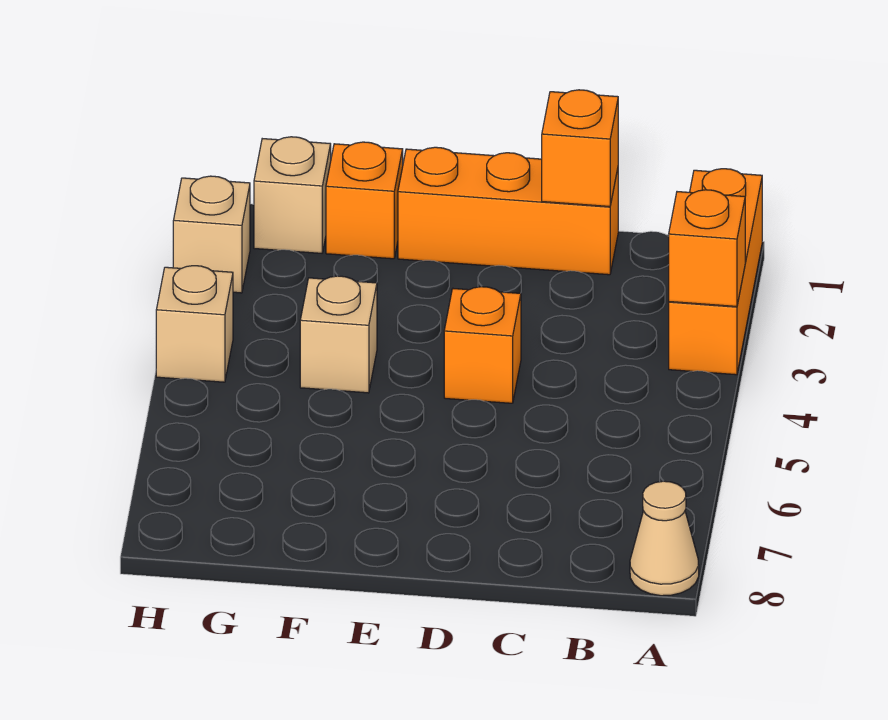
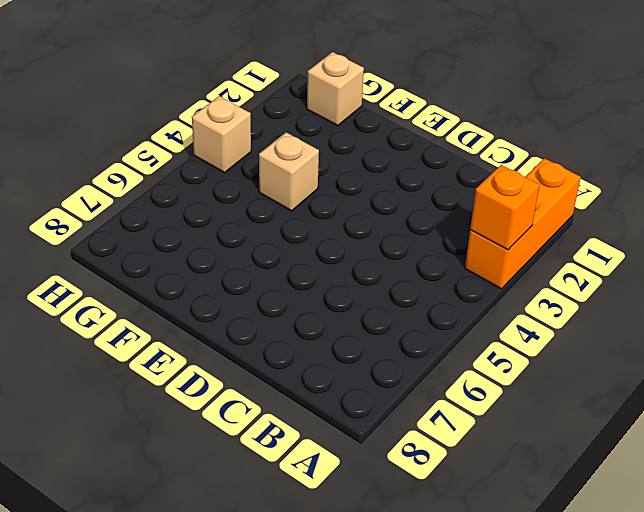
none -> tan 1x1 cone [630,481,699,596]
none -> orange 1x3 brick [398,147,618,275]

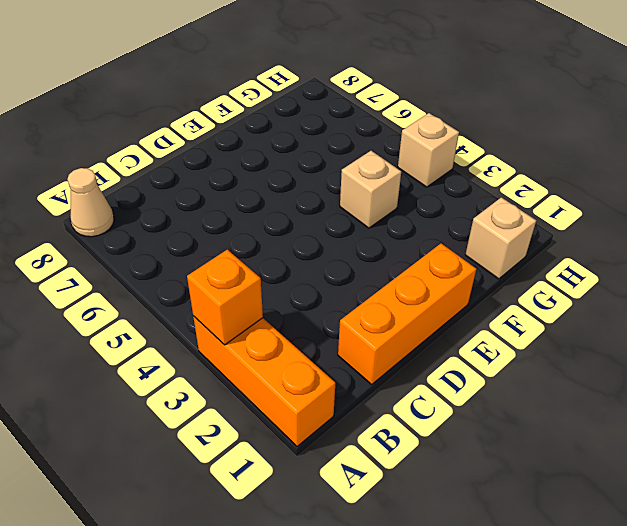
none -> orange 1x1 brick [444,287,521,403]
none -> orange 1x1 brick [326,142,403,259]

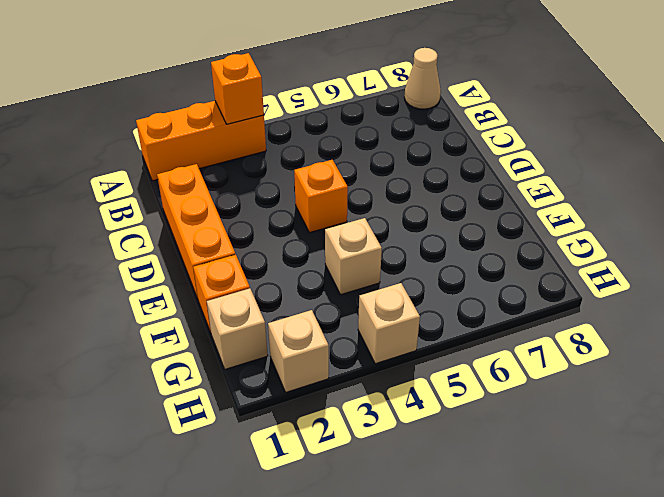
none -> orange 1x1 brick [542,90,618,207]

